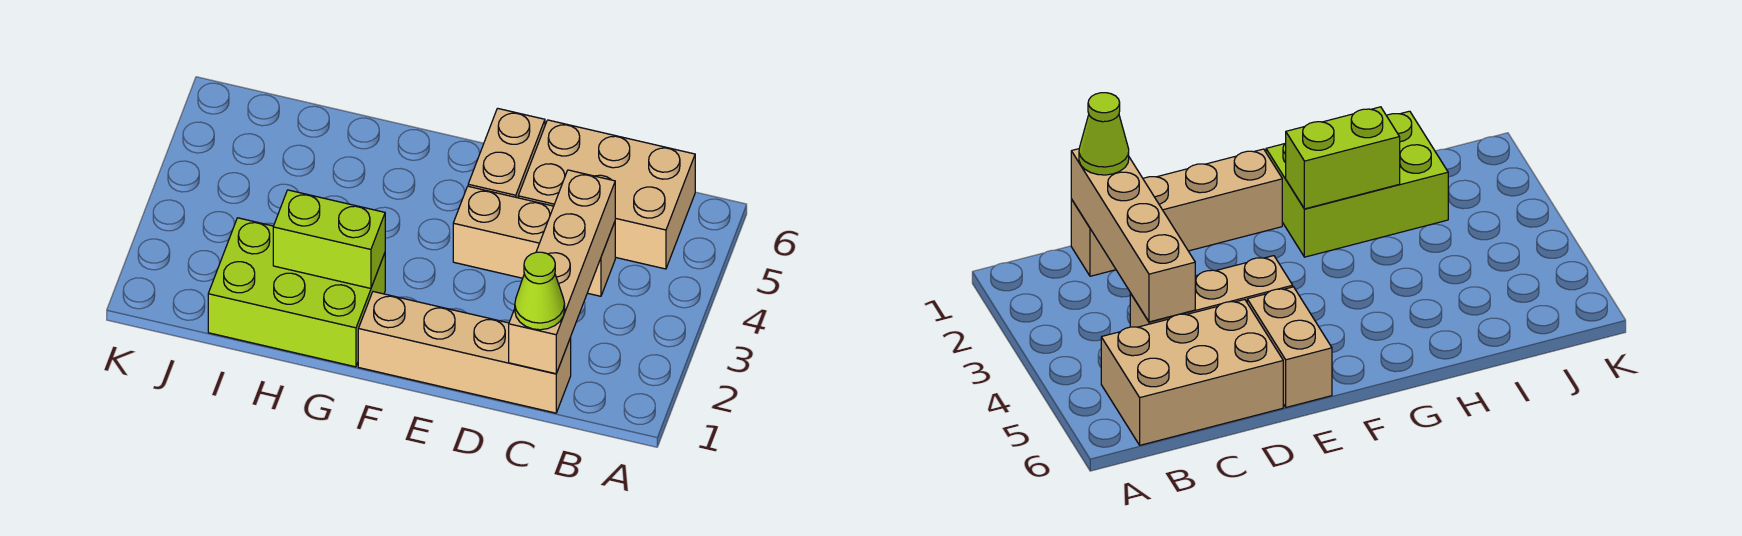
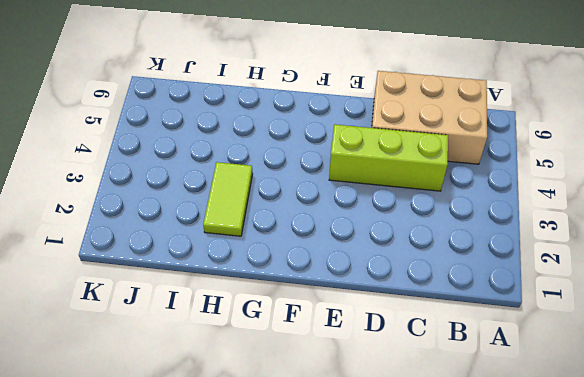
lime 1x3 brick [329,124,448,191] -> tan 1x3 brick [453,186,615,296]
lime 1x2 tile [203,162,253,236] -> lime 2x3 brick [208,218,385,367]
none -> tan 1x4 brick [358,292,571,413]
none -> tan 1x2 brick [468,108,545,198]

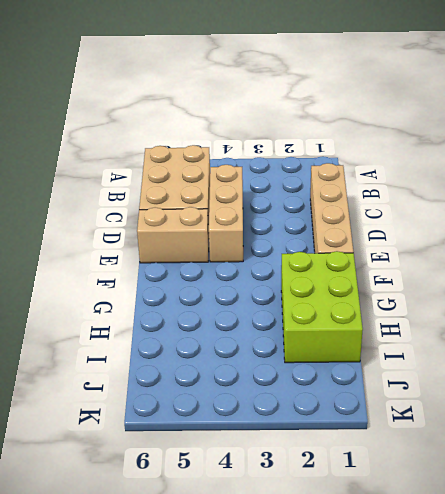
none -> tan 1x4 brick [509,170,615,374]
none -> lime 1x2 brick [273,190,385,288]

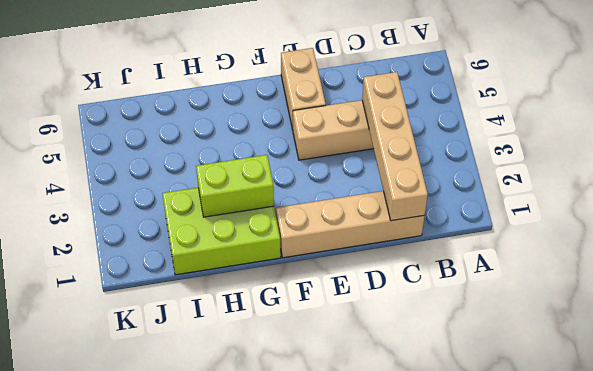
none -> tan 2x3 brick [518,120,695,269]
none -> lime 1x1 cone [515,252,565,330]

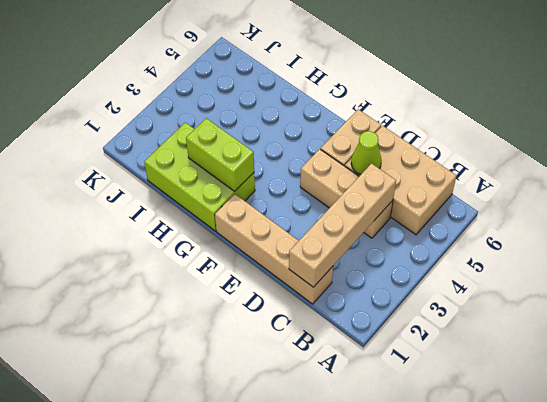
lime 1x1 cone [351,131,382,175] -> lime 1x1 cone moved to [515,252,565,330]

